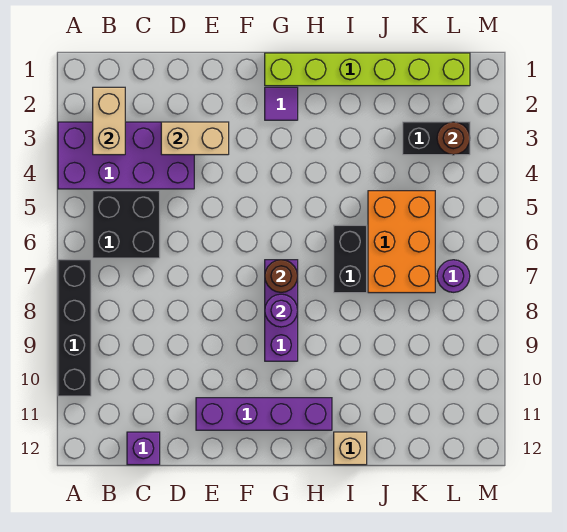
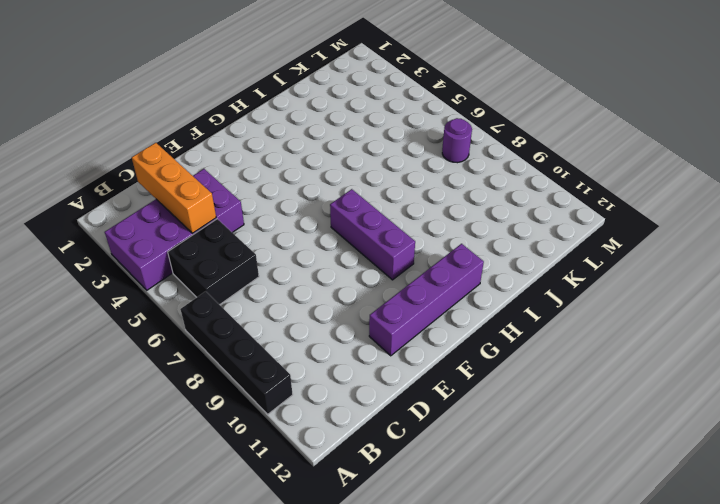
orange 1x3 brick [132,143,216,233] -> none
none -> purple 1x1 brick [127,432,160,465]
none -> lime 1x6 brick [265,53,470,86]
none -> purple 1x1 tile [265,87,298,120]

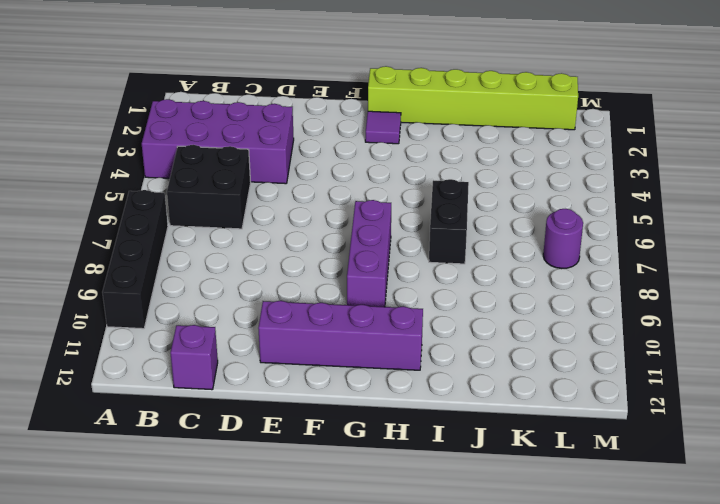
none -> tan 1x1 brick [334,432,367,465]
none -> orange 2x3 brick [368,191,435,293]
none -> black 1x2 brick [403,122,470,155]

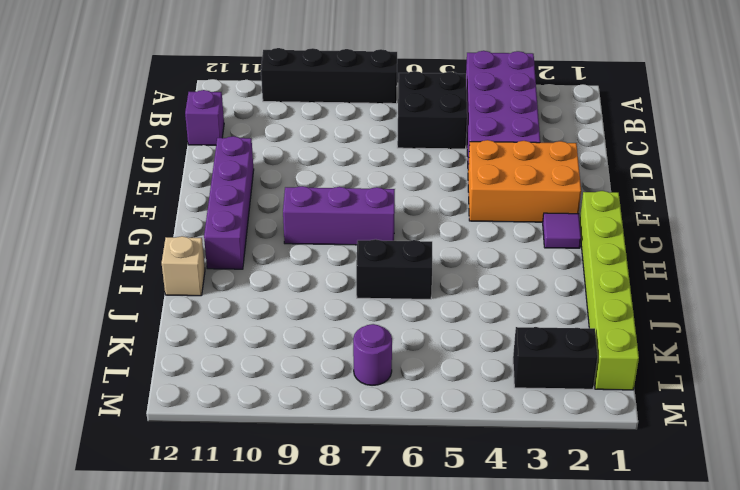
orange 2x3 brick [468,140,581,222] -> orange 2x3 brick moved to [368,191,435,293]
black 1x2 brick [513,327,598,389] -> black 1x2 brick turned to [403,122,470,155]
none -> tan 1x2 brick [93,87,125,155]
none -> tan 1x2 brick [161,122,229,155]
none -> brown 1x1 round brick [265,260,298,292]

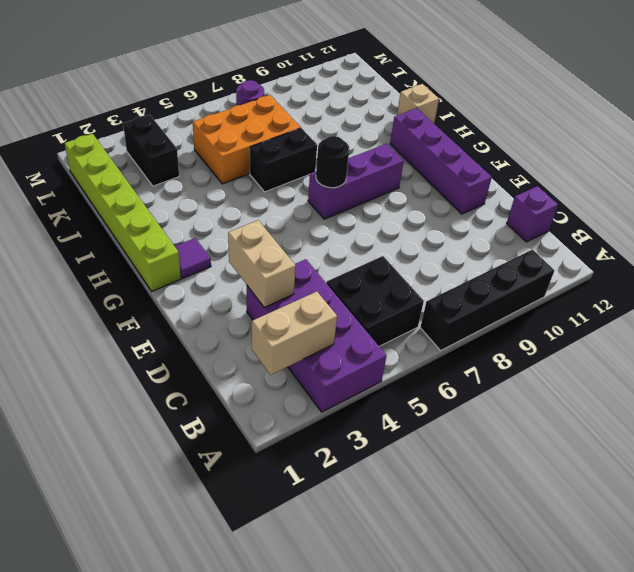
black 1x1 round brick [316,136,349,188] -> brown 1x1 round brick [265,260,298,292]
none -> purple 1x1 round brick [265,294,298,327]
none -> brown 1x1 round brick [437,122,470,155]

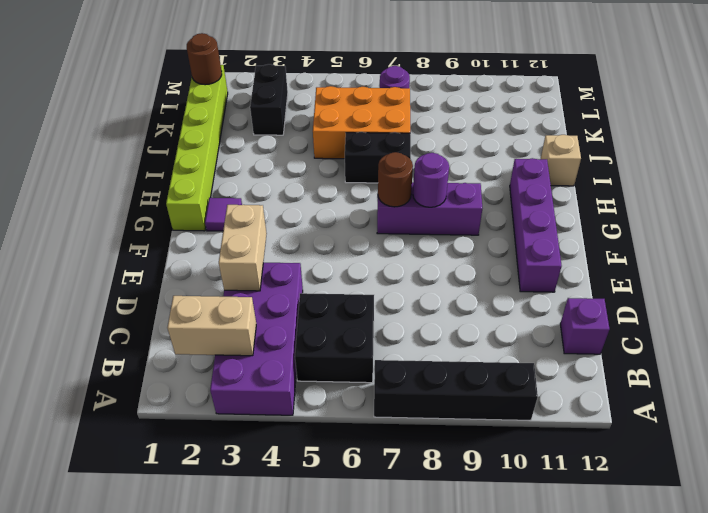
brown 1x1 round brick [187,33,222,85] -> brown 1x1 round brick moved to [437,122,470,155]

